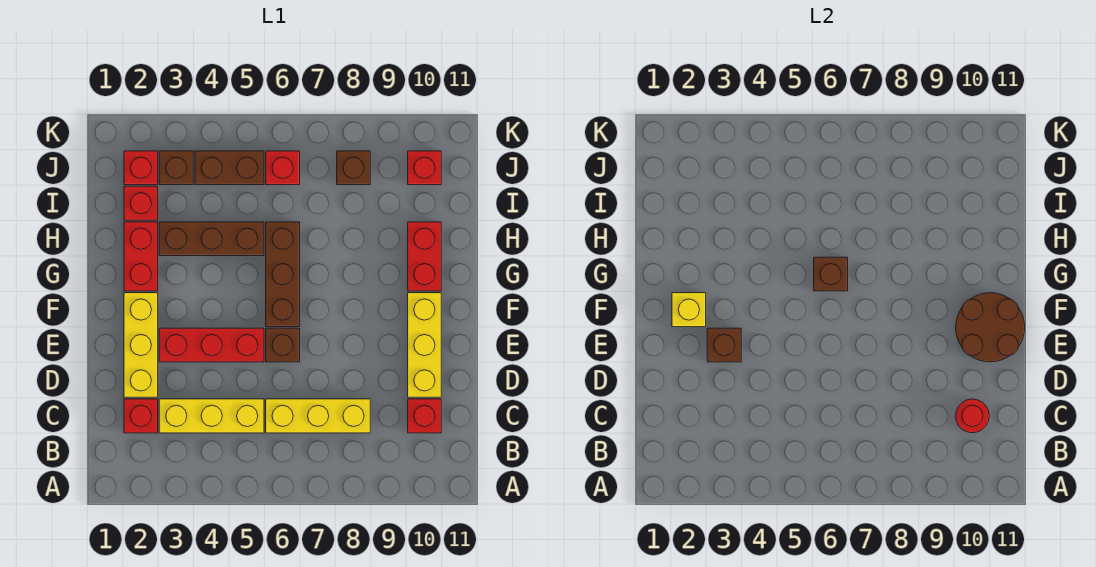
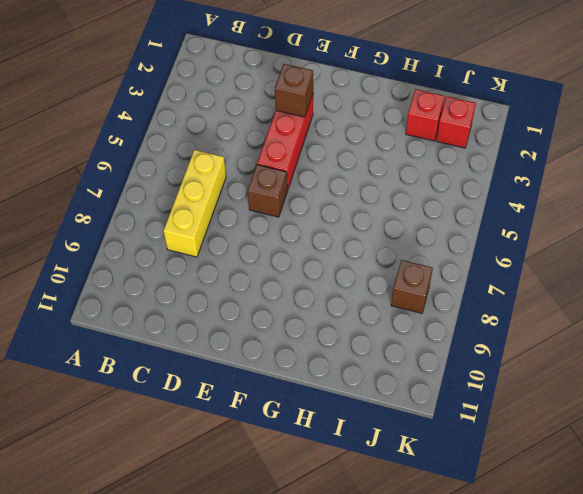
none -> red 1x1 brick [124,399,158,433]
none -> yellow 1x3 brick [159,399,264,433]
none -> red 1x1 brick [408,399,441,433]

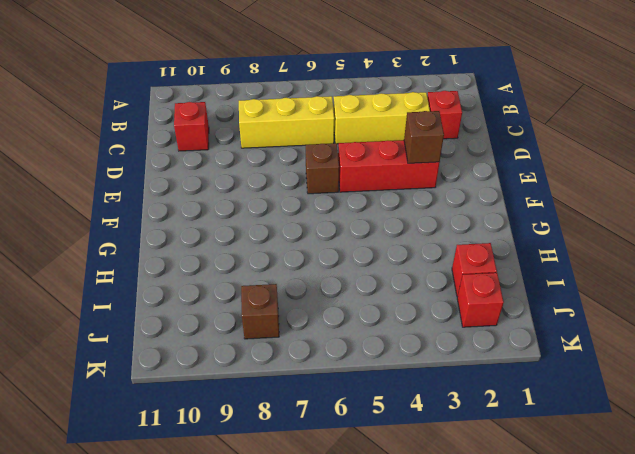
none -> yellow 1x3 brick [124,293,158,397]
none -> yellow 1x3 brick [408,293,441,397]
none -> brown 1x3 brick [266,222,300,327]

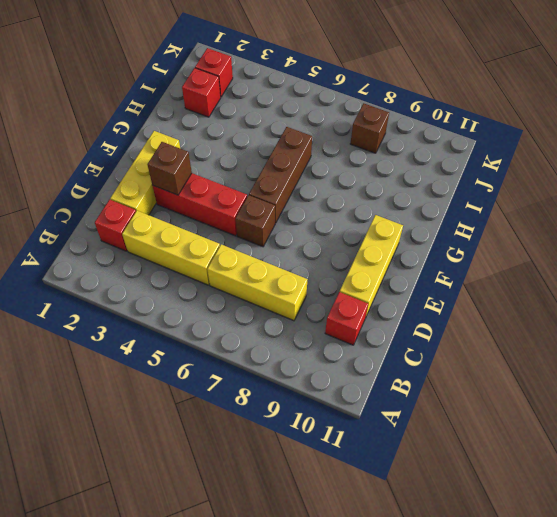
none -> red 1x2 brick [124,222,158,291]
none -> red 1x2 brick [408,222,441,291]
none -> brown 1x3 brick [159,222,264,256]

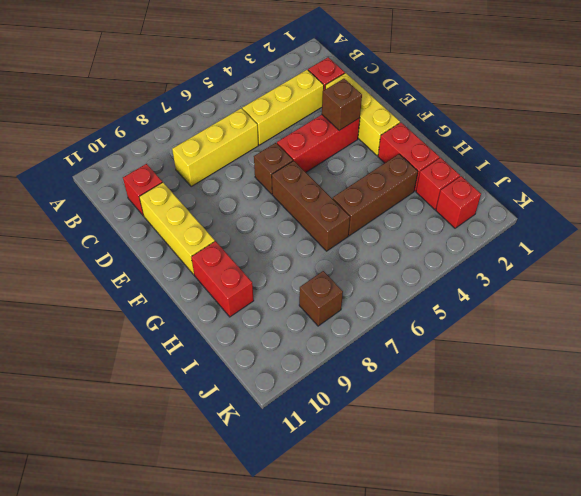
none -> brown 1x1 brick [159,151,193,185]
none -> brown 1x2 brick [195,151,264,185]
none -> red 1x1 brick [266,151,300,185]

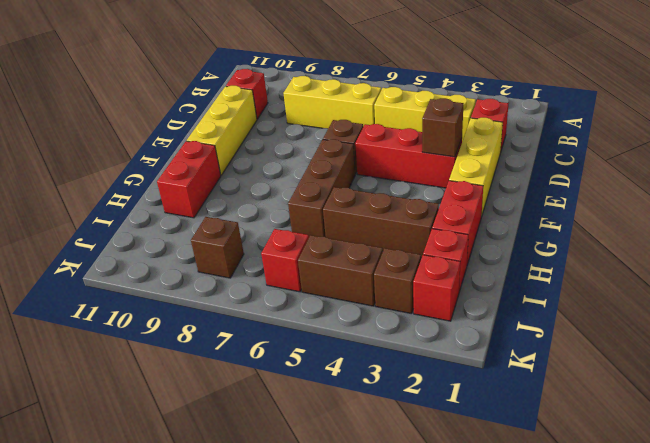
none -> red 1x1 brick [408,151,441,185]
none -> red 1x1 round brick [956,399,989,433]
none -> brown 2x2 round brick [956,293,1025,362]

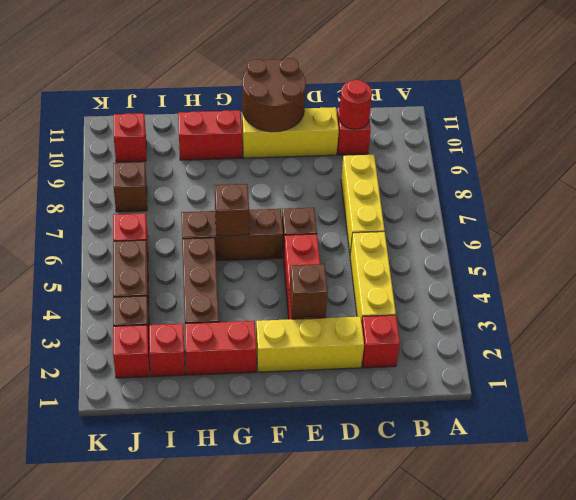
none -> yellow 1x1 brick [672,293,706,327]

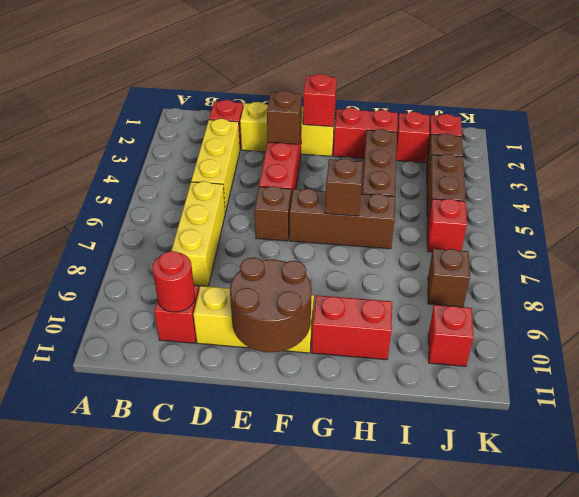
red 1x1 brick [303,74,337,127] -> yellow 1x1 brick [672,293,706,327]

